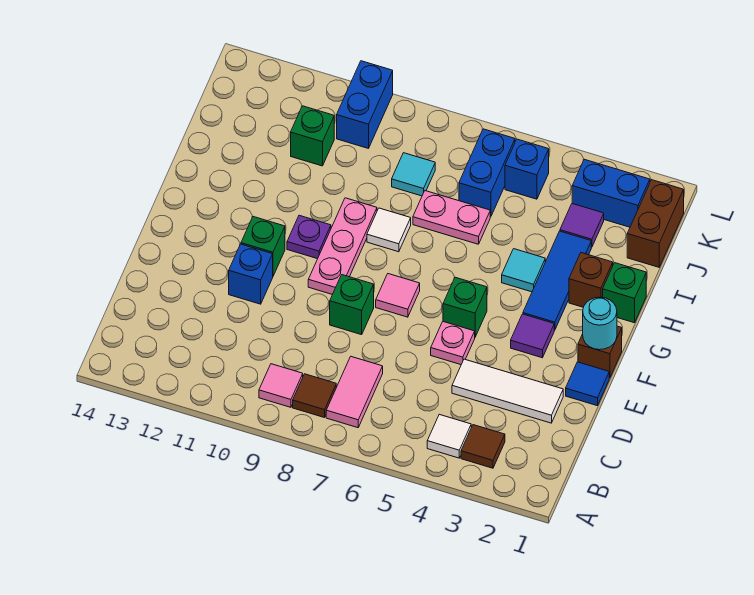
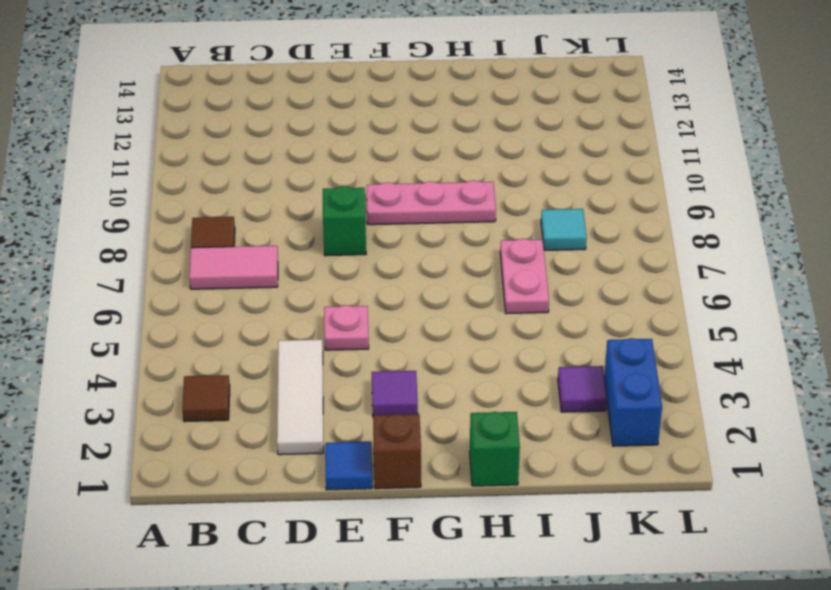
none -> white 1x1 tile [427,414,471,458]
none -> pink 1x1 tile [259,364,303,407]
none -> blue 1x1 brick [229,244,273,304]
none -> green 1x1 brick [443,277,487,337]

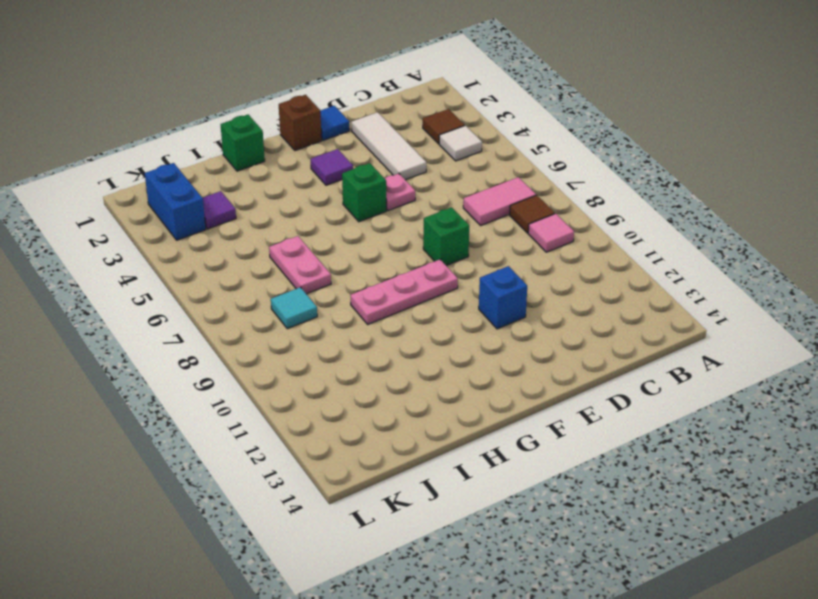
none -> pink 1x1 tile [376,274,420,317]
none -> green 1x1 brick [241,217,285,276]
none -> blue 1x3 tile [523,231,591,330]
none -> purple 1x1 plate [287,215,331,259]

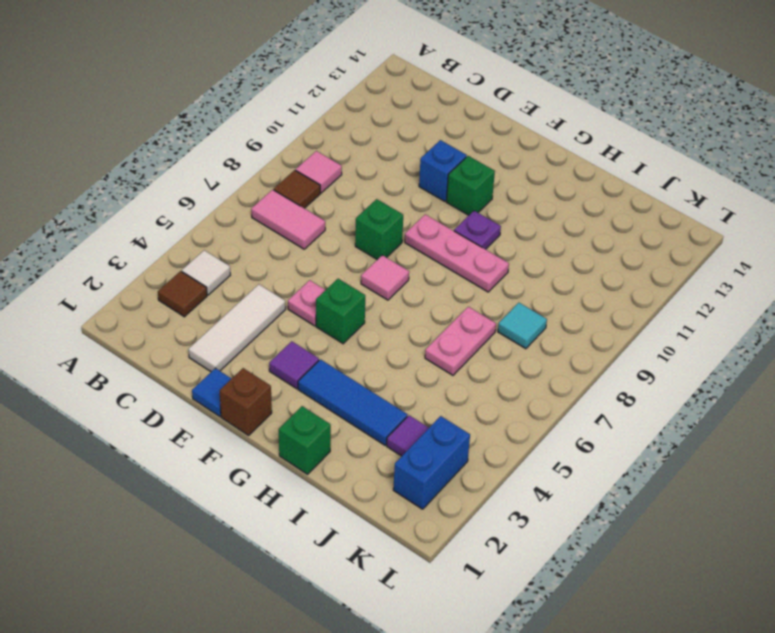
none -> brown 1x1 brick [569,253,613,307]
none -> cyan 1x1 tile [502,249,545,292]
none -> white 1x1 tile [367,208,411,252]
none -> brown 1x2 brick [627,180,684,267]

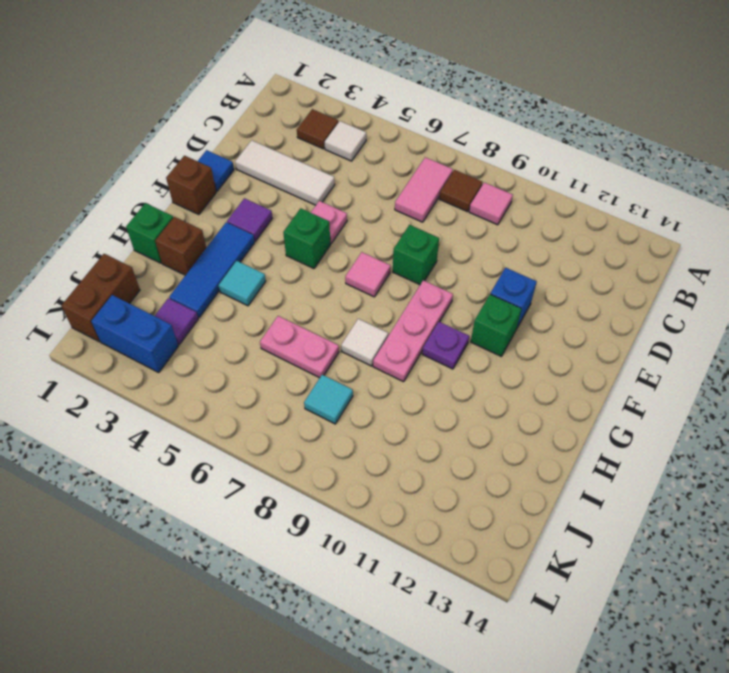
none -> blue 1x2 brick [459,129,515,217]
none -> green 1x1 brick [291,106,334,166]
none -> blue 1x1 brick [505,139,549,199]
none -> blue 1x2 brick [337,61,393,148]

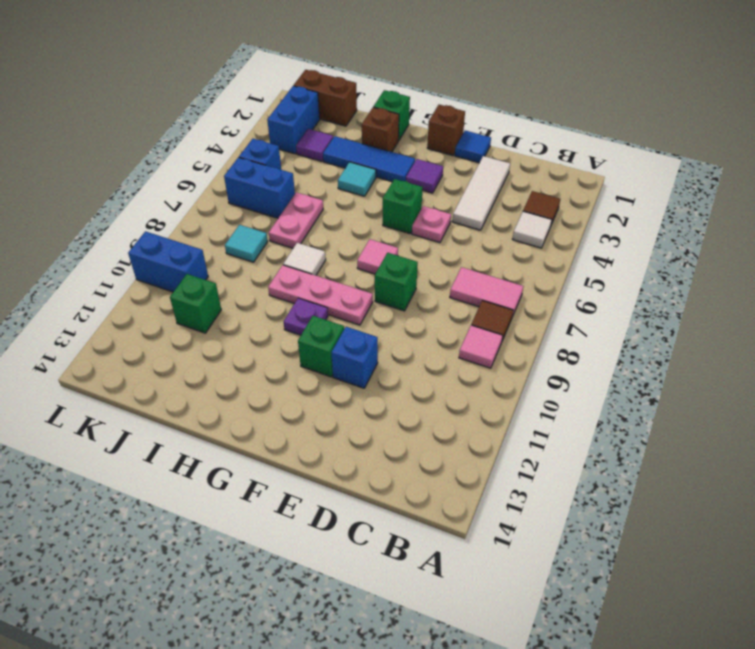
none -> cyan 1x1 round brick [583,297,617,350]

